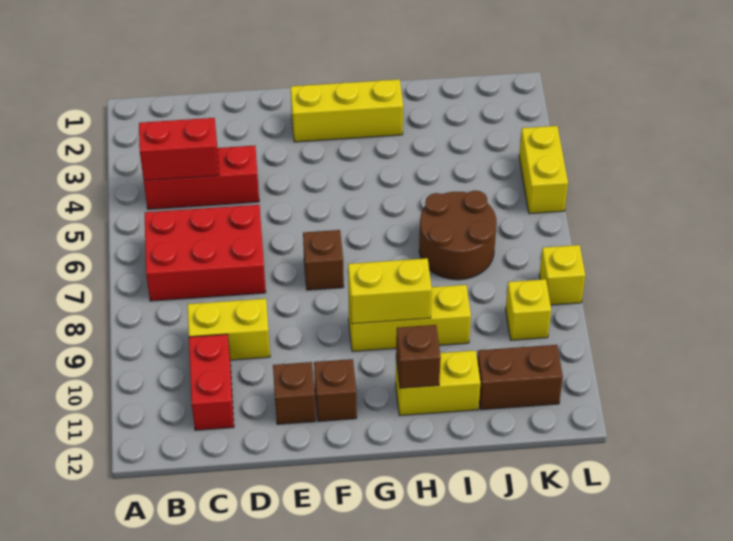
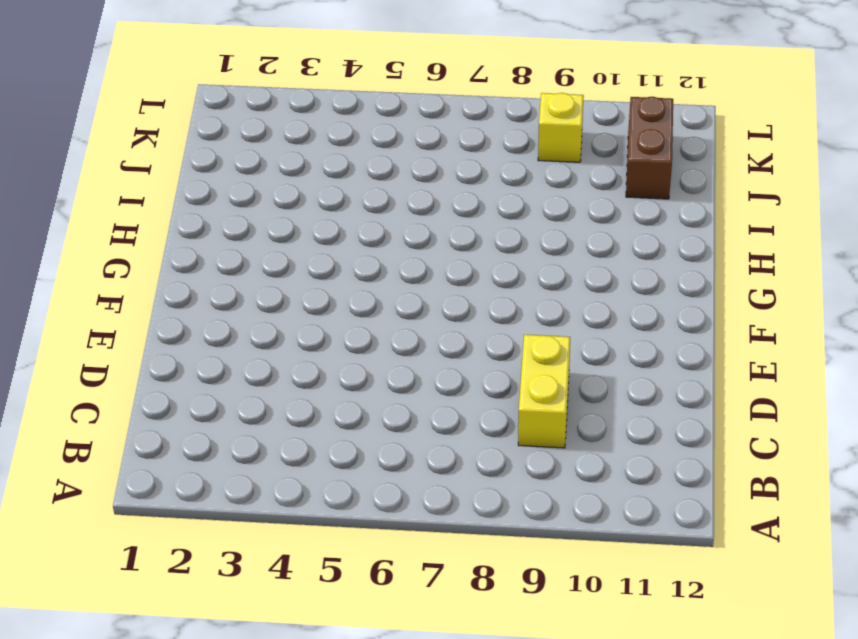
none -> red 1x3 brick [144,146,259,209]
none -> red 2x3 brick [145,205,266,301]
none -> red 1x2 brick [189,334,234,430]

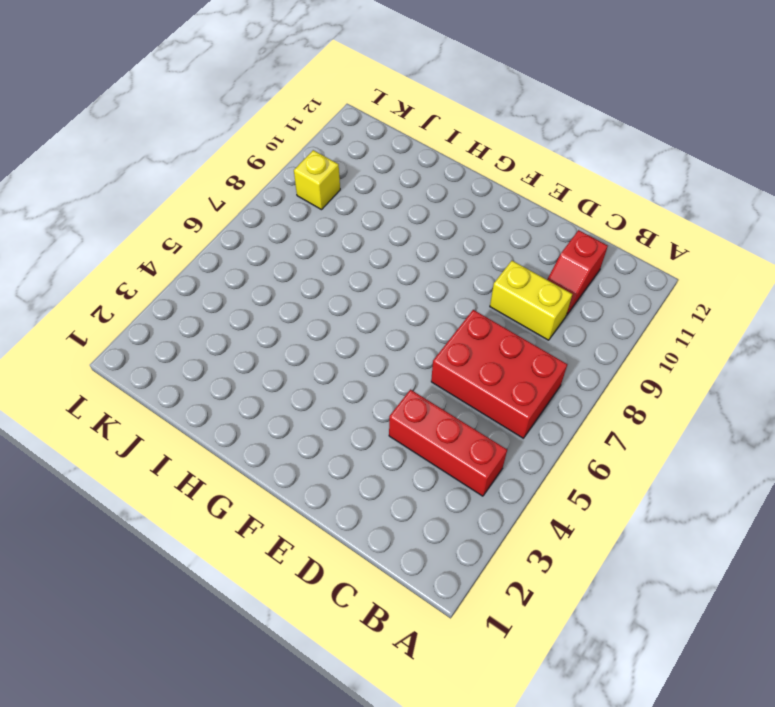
red 1x2 slope [547,230,608,315] -> red 1x2 brick [189,334,234,430]
none -> brown 1x1 brick [273,362,316,424]
none -> yellow 1x3 brick [291,79,403,142]
none -> brown 1x1 brick [303,230,344,290]

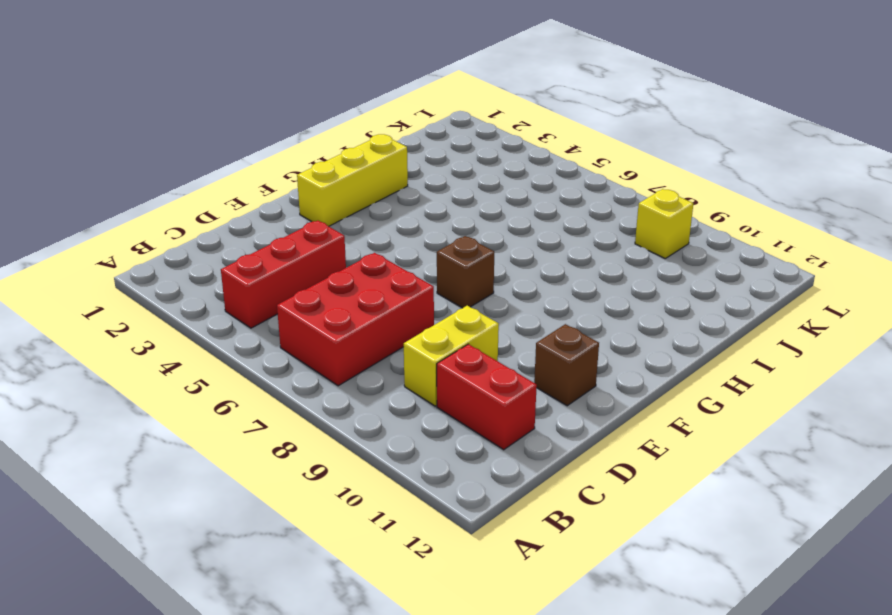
none -> brown 1x1 brick [314,359,357,421]
none -> yellow 1x3 brick [349,285,471,351]
none -> yellow 1x2 brick [396,350,480,416]

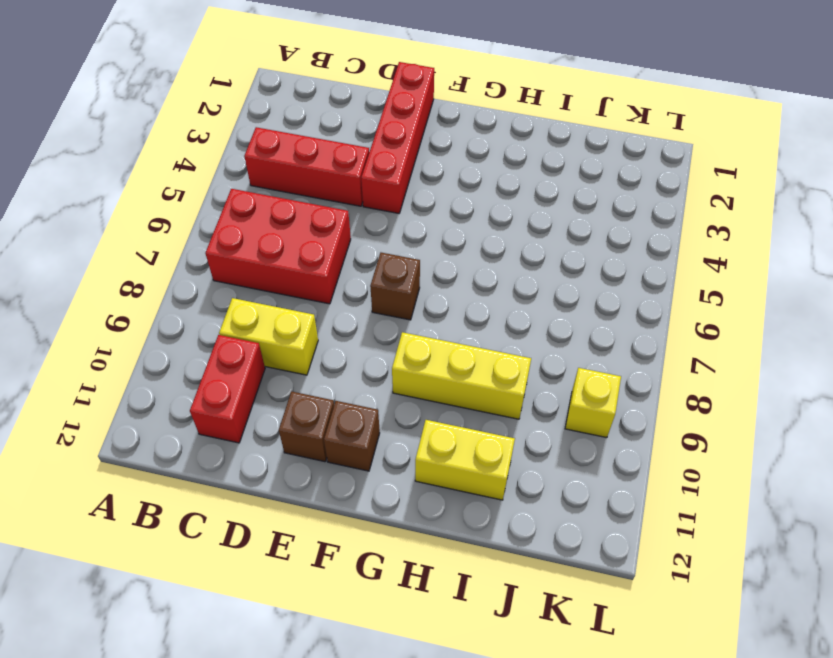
red 1x4 brick [361,62,434,213] -> none
none -> yellow 1x3 brick [291,79,403,142]
none -> brown 2x2 round brick [419,190,497,280]
none -> brown 1x2 brick [477,345,563,410]

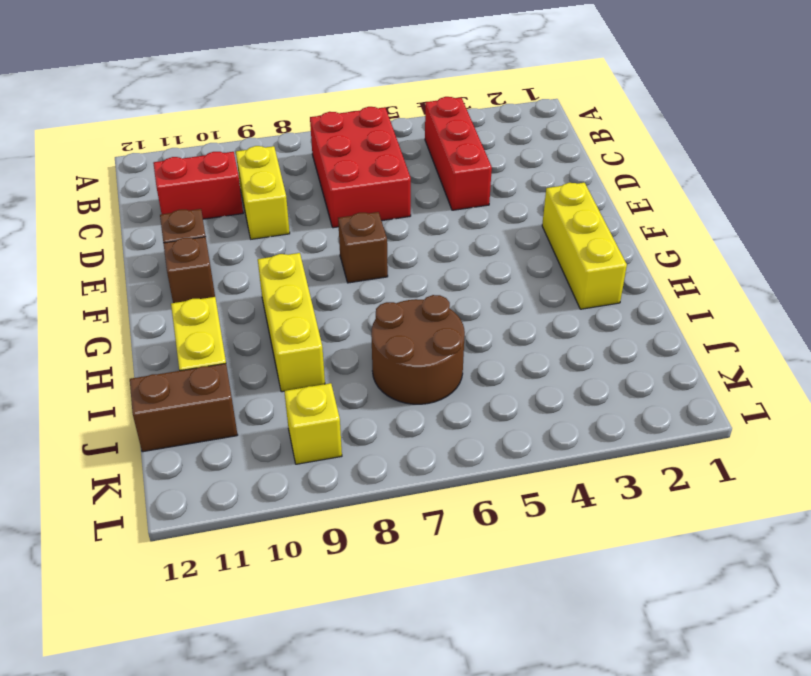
brown 1x2 brick [130,363,238,452] -> brown 1x2 brick turned to [477,345,563,410]
none -> yellow 1x2 brick [519,126,568,214]
none -> yellow 1x1 brick [539,245,585,305]
none -> red 1x2 brick [139,118,219,180]

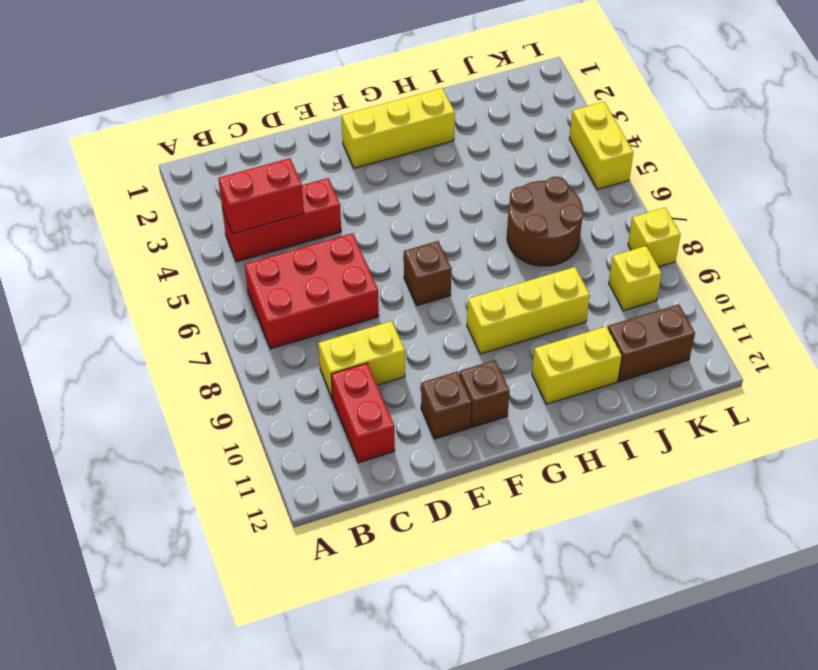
none -> yellow 1x2 brick [348,258,432,324]
none -> brown 1x1 brick [396,325,441,388]

